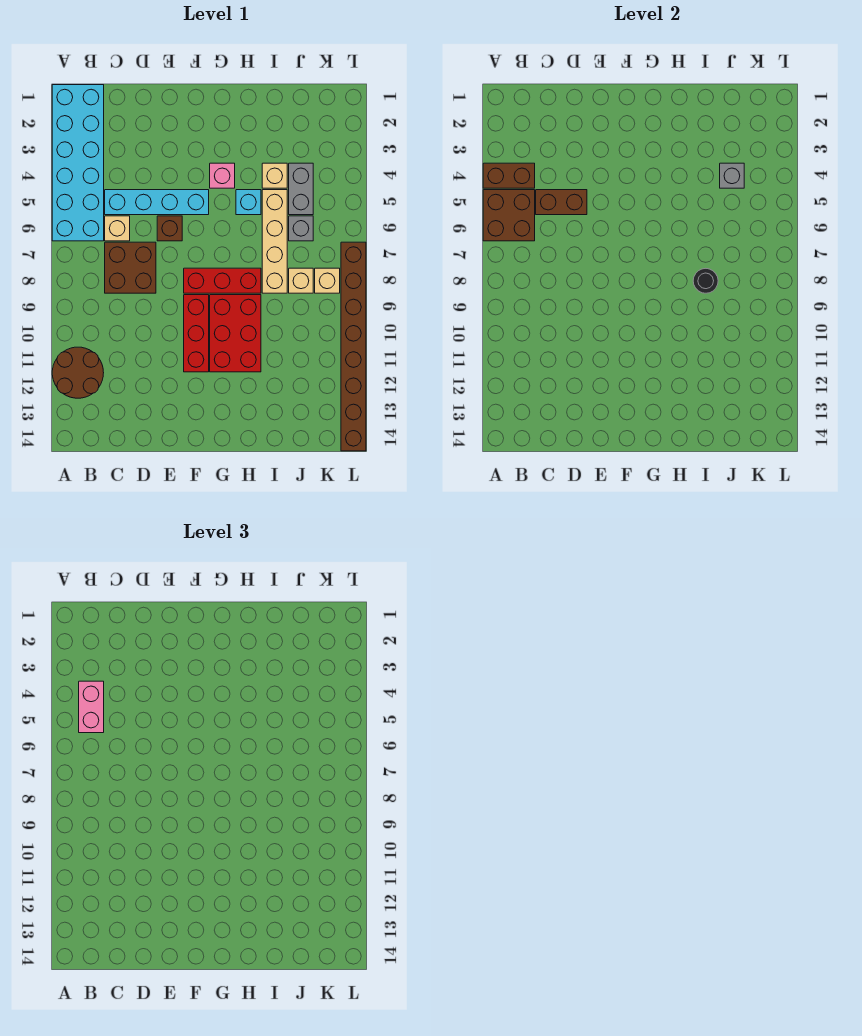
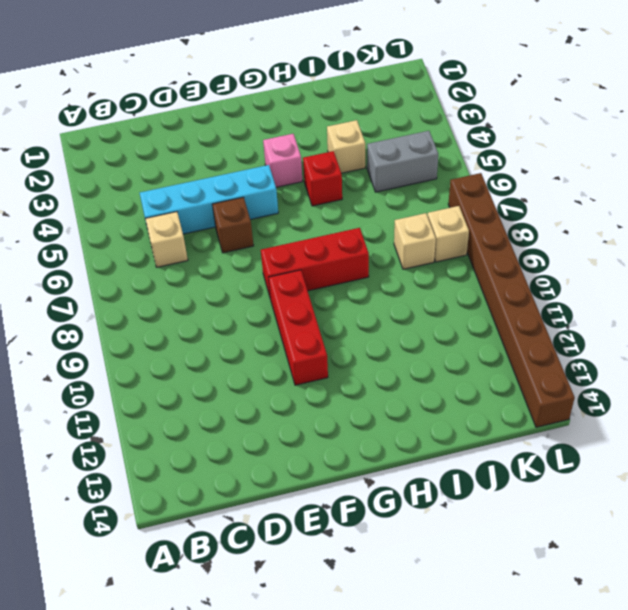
red 1x1 brick [303,151,342,206] -> cyan 1x1 brick [236,190,261,215]
grey 1x2 brick [367,131,438,192] -> grey 1x2 brick turned to [289,163,313,215]
none -> cyan 2x6 brick [52,85,104,241]
none -> brown 2x2 round brick [52,347,104,398]
none -> brown 2x2 brick [105,242,156,293]

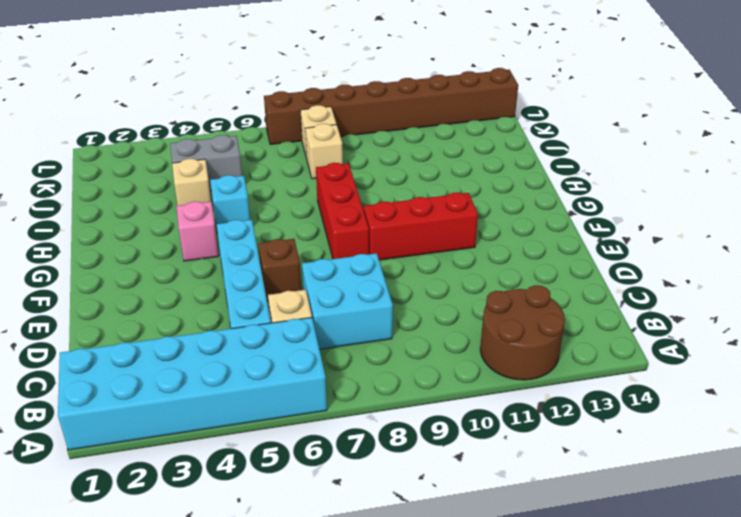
cyan 2x2 brick [302,253,393,349] -> brown 2x2 brick [105,242,156,293]
none -> red 2x3 brick [210,295,261,372]
none -> tan 1x4 brick [262,190,287,293]
none -> grey 1x1 brick [289,216,313,241]

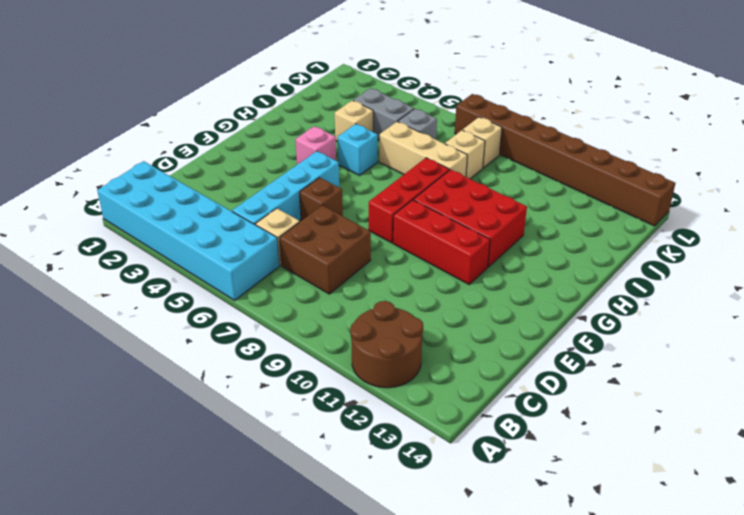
tan 1x3 brick [379,122,467,177] -> tan 1x4 brick [262,190,287,293]
none -> brown 1x2 brick [483,163,535,188]
none -> brown 2x2 brick [483,190,535,241]
none -> brown 1x2 brick [536,190,587,215]

